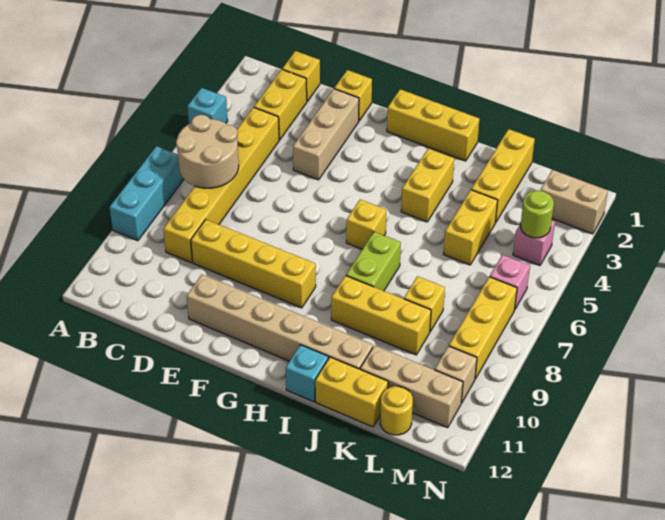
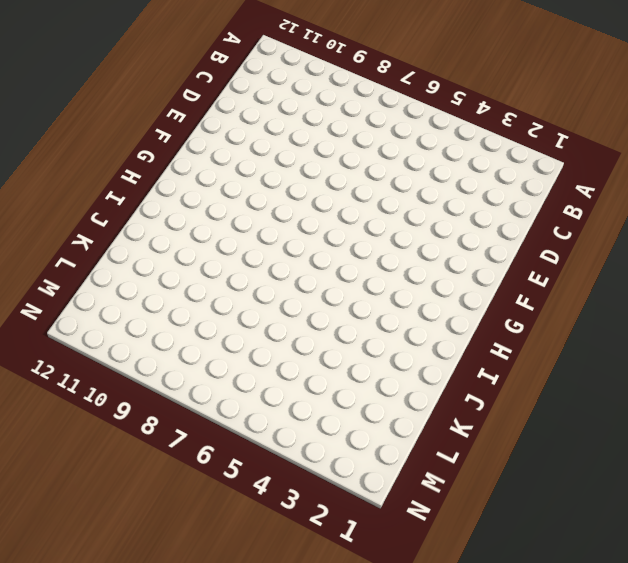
none -> cyan 1x1 brick [187,88,228,124]
none -> cyan 1x3 brick [110,146,184,241]
none -> yellow 1x1 brick [282,51,320,101]

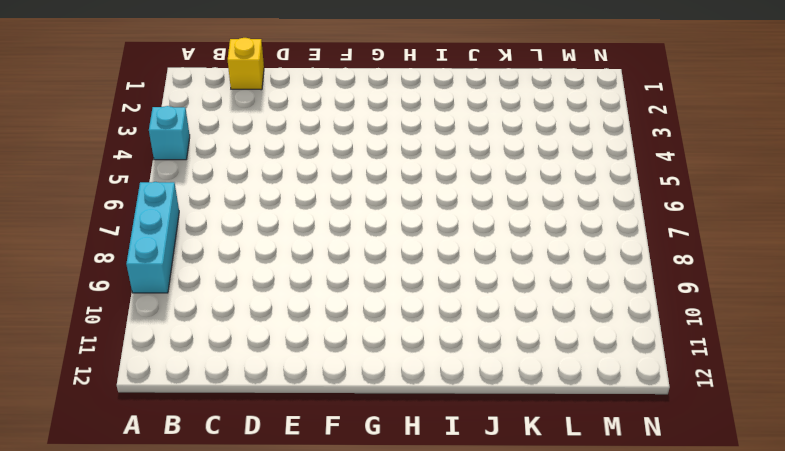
none -> yellow 1x2 brick [254,69,307,140]
none -> yellow 1x6 brick [163,107,279,262]
none -> yellow 1x4 brick [191,220,316,308]

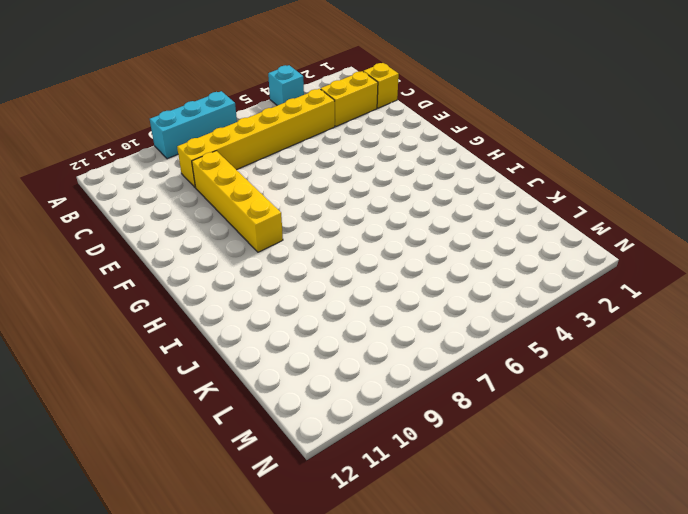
none -> yellow 1x1 brick [334,70,372,121]
none -> tan 1x3 brick [293,89,359,180]
none -> tan 1x6 brick [187,275,373,369]

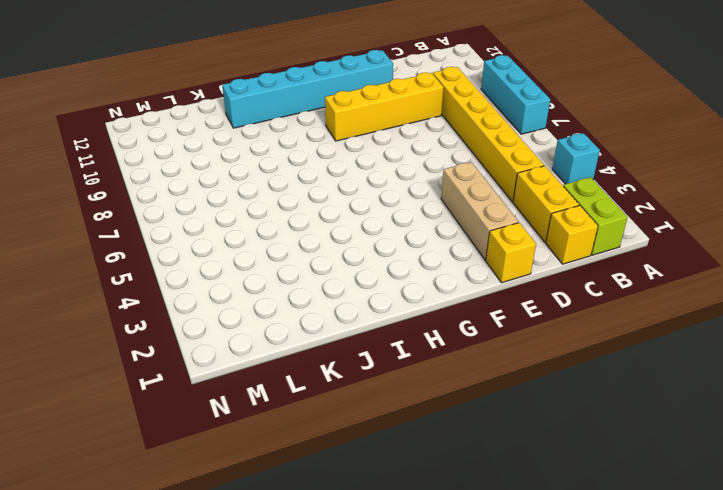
lime 1x2 brick [563,177,628,255] -> lime 1x2 brick moved to [346,232,401,291]
cyan 1x6 brick [222,50,393,128] -> tan 1x6 brick [187,275,373,369]
none -> yellow 1x3 brick [387,89,480,161]
none -> yellow 1x1 brick [346,200,386,249]
none -> yellow 1x2 brick [401,148,454,222]

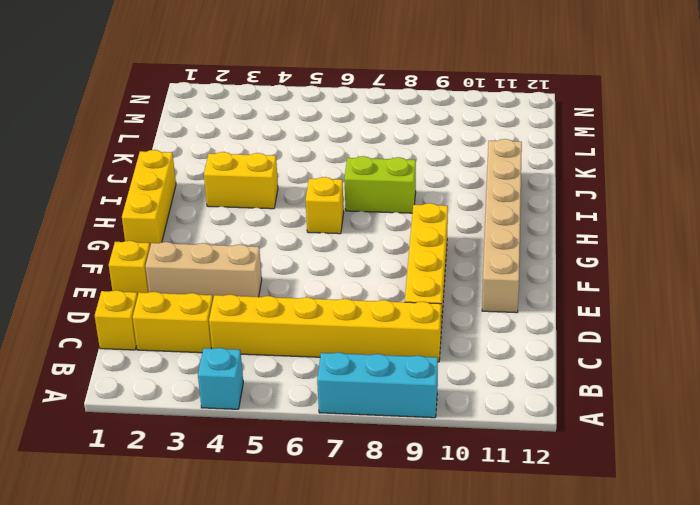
none -> yellow 1x3 brick [331,276,431,355]
none -> cyan 1x1 brick [286,345,328,402]
none -> yellow 1x2 brick [315,357,388,427]

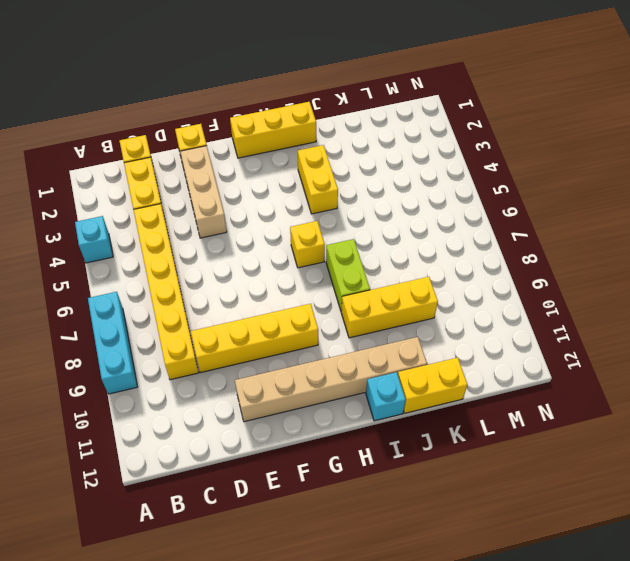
none -> yellow 1x3 brick [471,129,535,223]
none -> yellow 1x2 brick [444,190,498,265]
none -> yellow 1x1 brick [404,276,445,331]

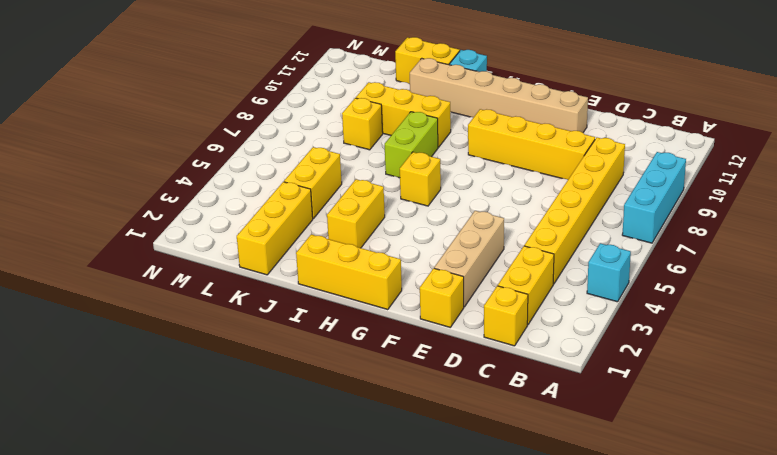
none -> tan 1x3 brick [360,345,463,428]
none -> yellow 1x1 round brick [380,386,413,435]
none -> tan 1x2 brick [540,170,608,234]

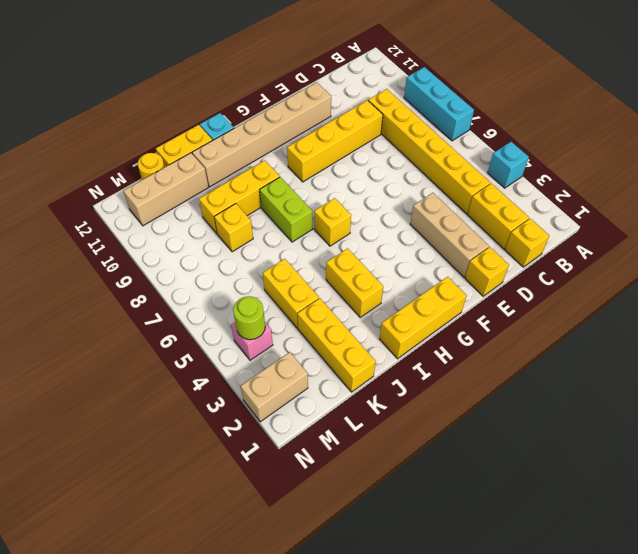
none -> pink 1x1 brick [490,255,530,309]
none -> yellow 1x3 brick [449,277,517,379]
none -> tan 1x1 brick [435,346,477,403]

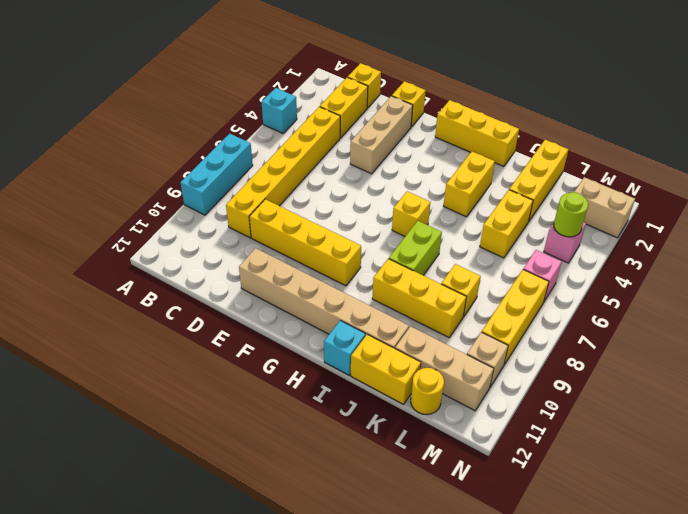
none -> tan 2x2 round brick [176,115,239,188]

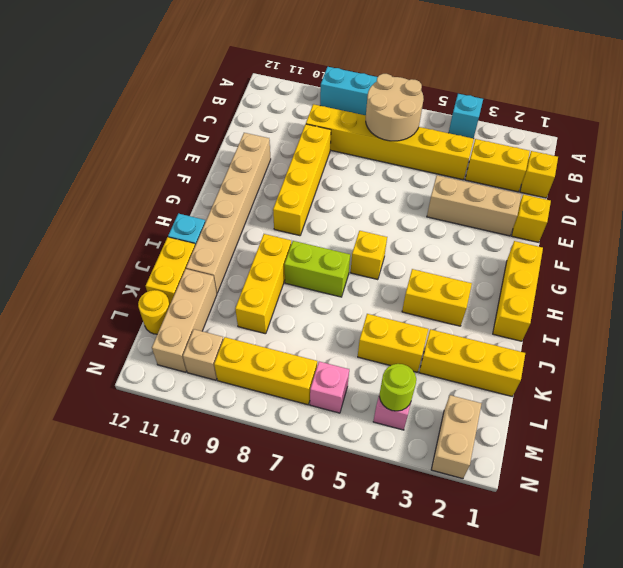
none -> yellow 1x1 brick [404,276,445,331]

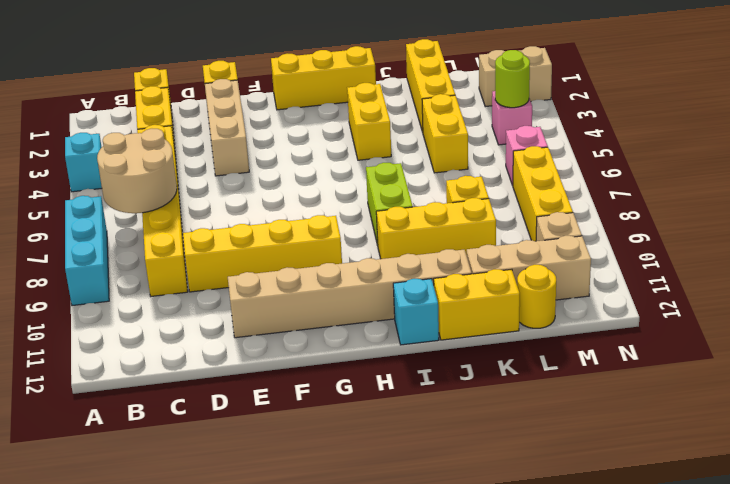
none -> yellow 1x1 brick [346,200,386,249]

